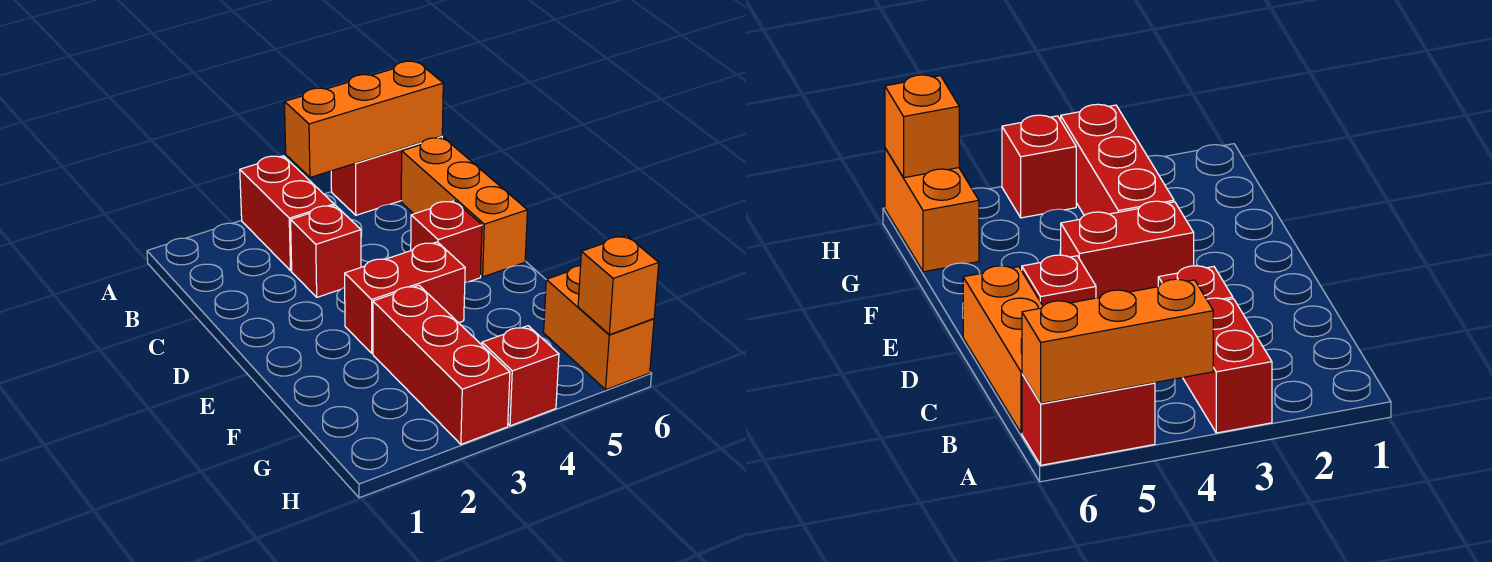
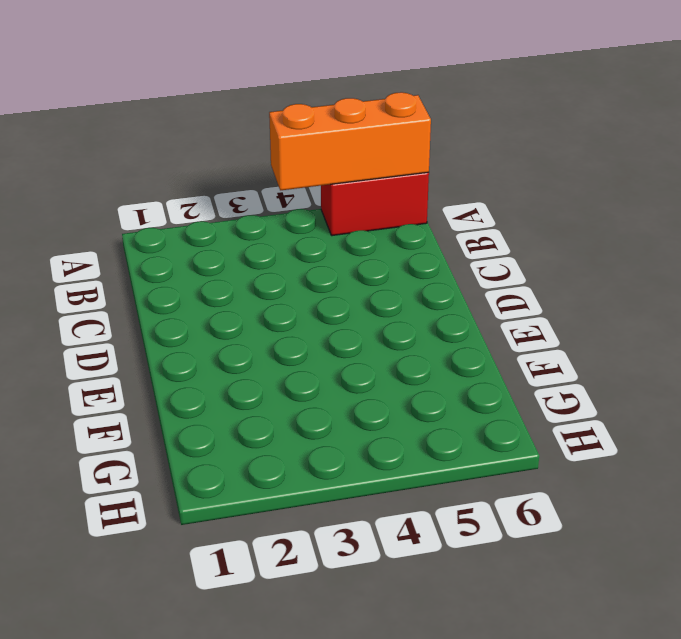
none -> red 1x2 brick [240,156,334,271]
none -> orange 1x3 brick [401,138,527,277]

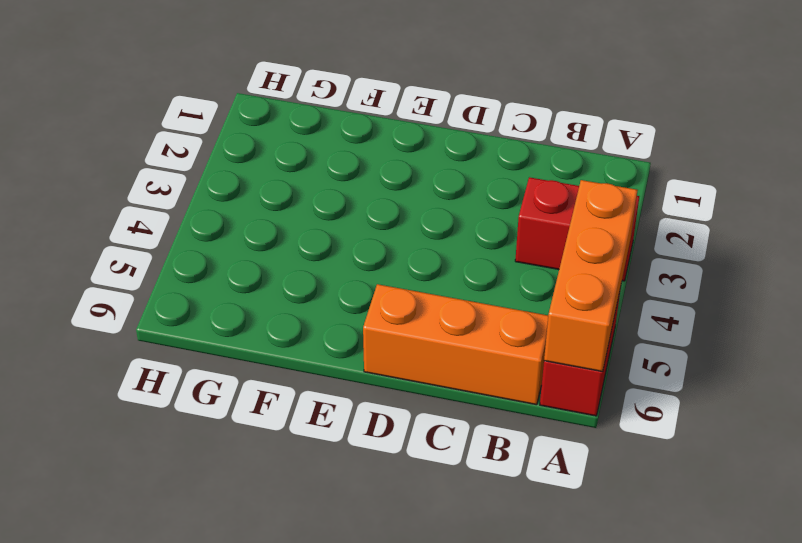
none -> red 1x1 brick [291,205,361,297]
none -> red 1x1 brick [411,201,482,282]

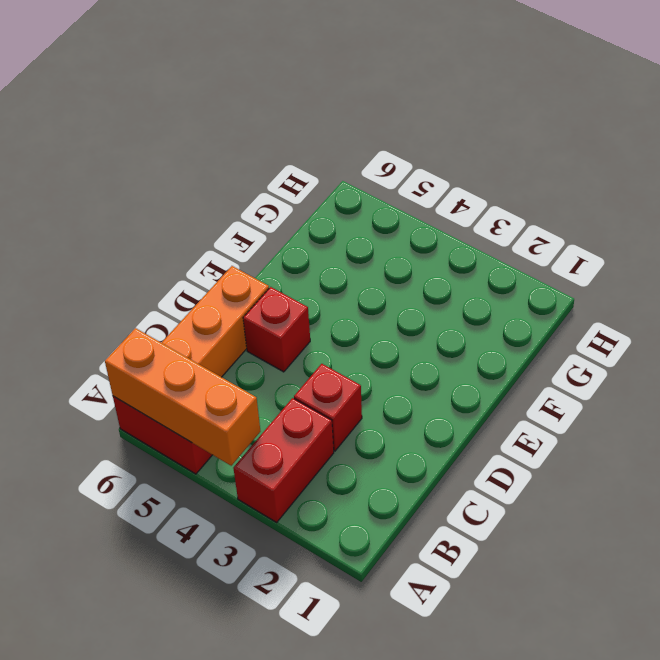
none -> red 1x2 brick [345,242,465,353]
none -> red 1x3 brick [373,285,510,444]

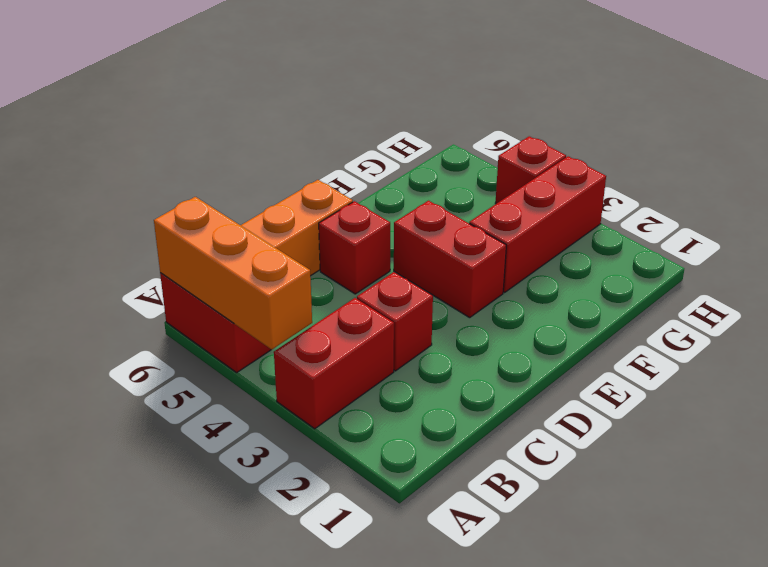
none -> orange 1x2 brick [544,266,654,390]
none -> orange 1x1 brick [578,236,659,335]

